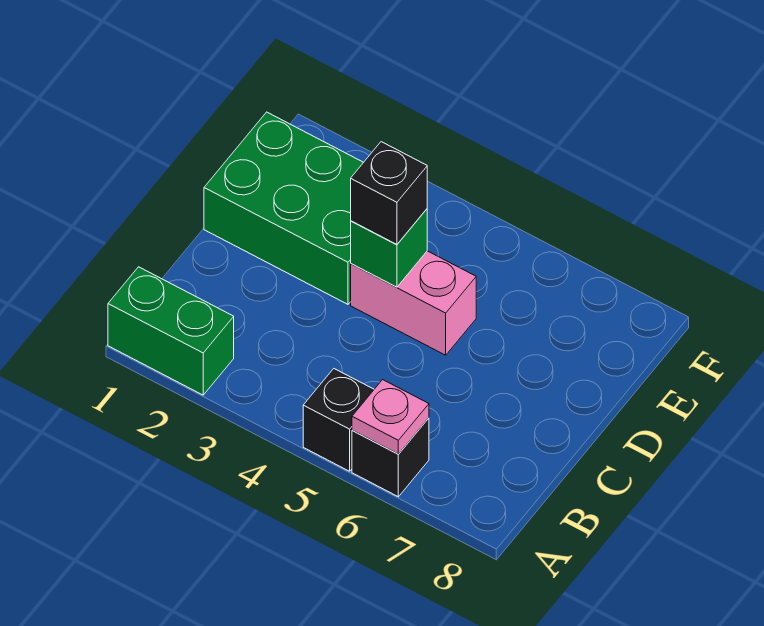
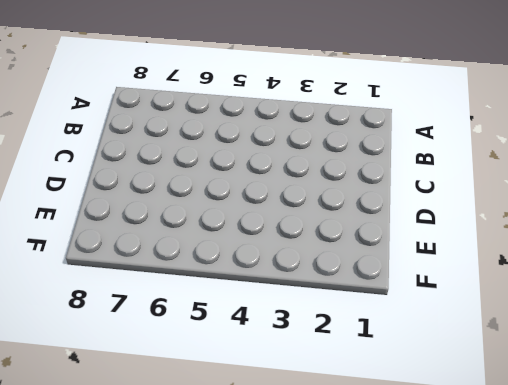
none -> green 1x2 brick [108,267,234,395]
none -> black 1x1 brick [303,369,374,471]

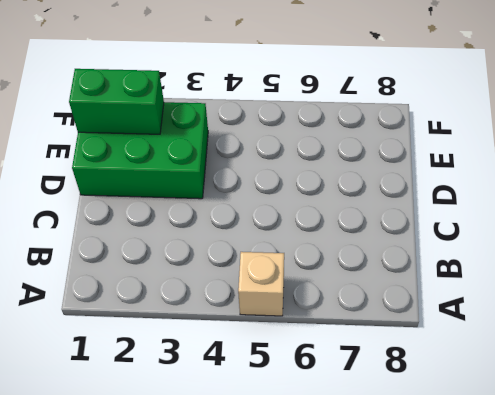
tan 1x1 brick [238,252,284,316] -> black 1x1 brick [303,369,374,471]
green 1x2 brick [69,69,164,134] -> green 1x2 brick moved to [108,267,234,395]
none -> black 1x1 brick [352,418,429,497]
none -> pink 1x2 brick [351,251,476,355]

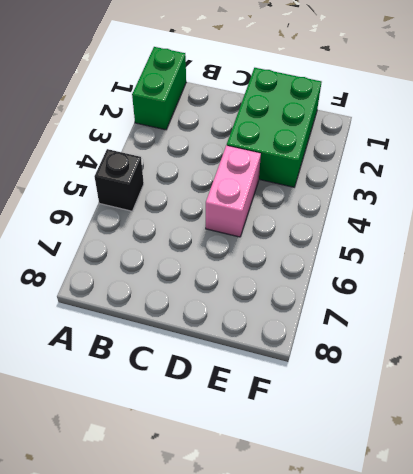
none -> black 1x1 brick [352,418,429,497]
none -> pink 1x1 plate [352,380,429,454]

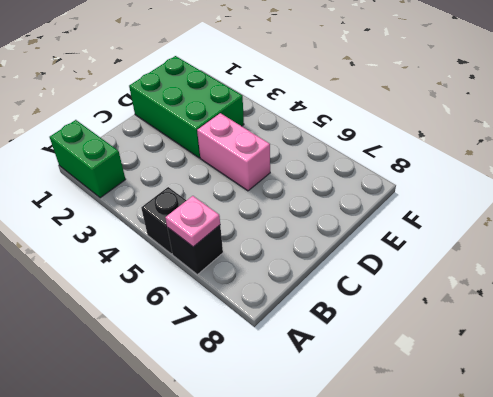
none -> green 1x1 brick [351,209,427,287]
none -> black 1x1 brick [351,142,427,244]

